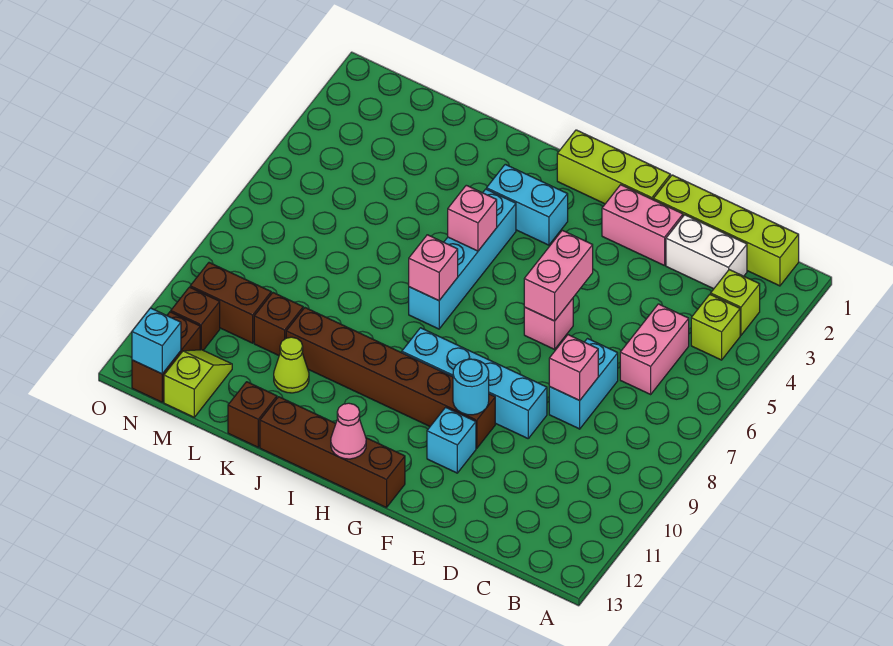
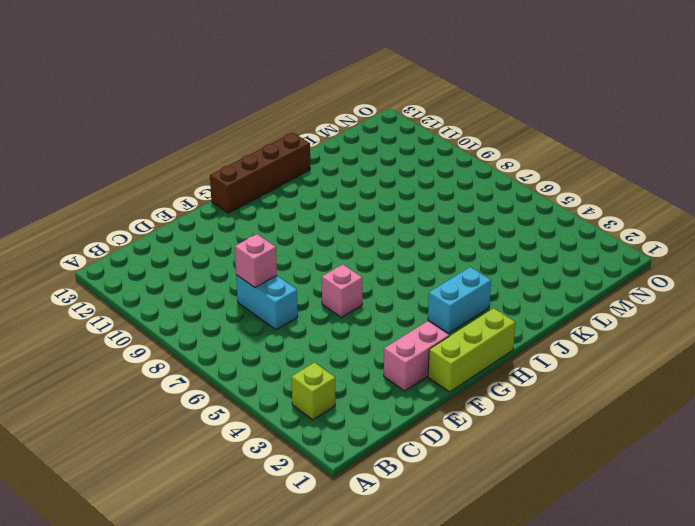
none -> lime 1x4 brick [653,175,799,286]
none -> lime 1x1 brick [691,294,740,360]
none -> white 1x2 brick [666,215,747,289]

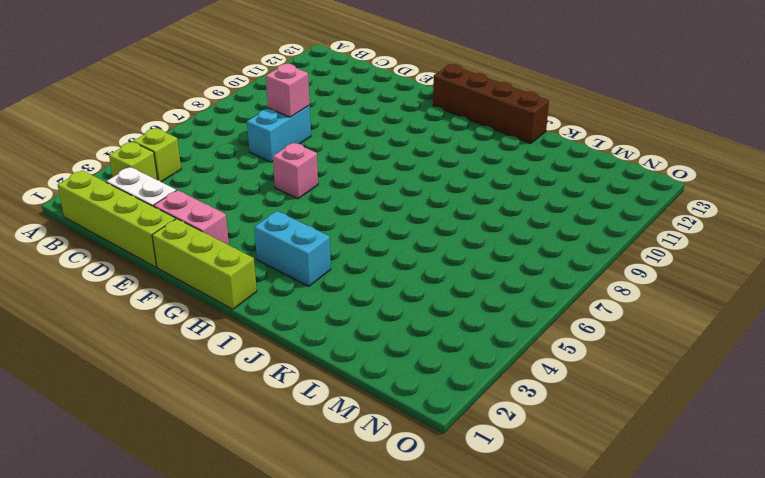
none -> pink 1x2 brick [620,304,689,394]
none -> cyan 1x4 brick [402,328,547,438]
none -> brown 1x6 brick [286,308,495,448]

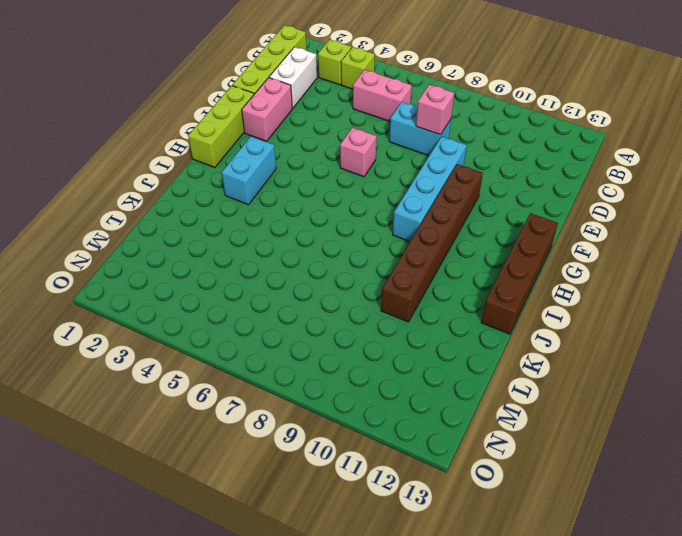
none -> cyan 1x1 brick [427,407,476,473]
none -> cyan 1x4 brick [409,189,516,329]
none -> lime 1x1 cone [274,337,309,393]

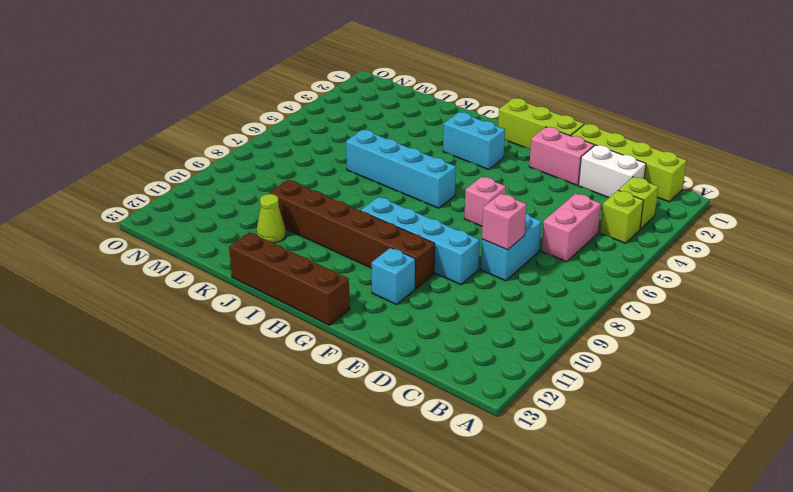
cyan 1x4 brick [346,130,456,208] -> cyan 1x4 brick turned to [409,189,516,329]
none -> brown 1x1 brick [228,382,277,447]
none -> brown 1x1 brick [254,293,303,355]
none -> brown 1x2 brick [190,263,271,343]

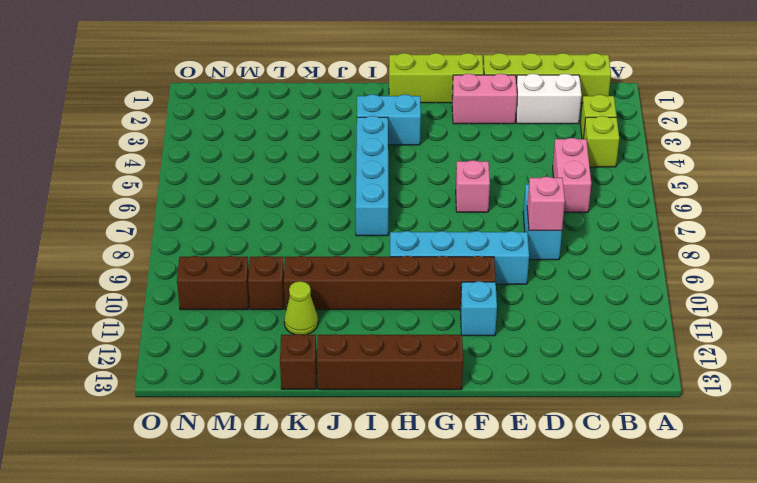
none -> lime 1x2 slope [164,350,232,417]
none -> brown 1x1 brick [171,287,220,350]
none -> brown 1x2 brick [132,312,200,402]

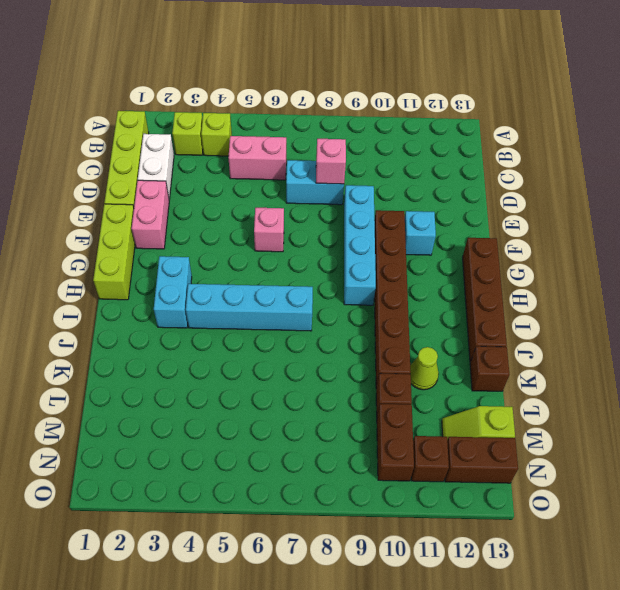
none -> pink 1x2 brick [524,230,593,321]
none -> cyan 1x1 round brick [453,359,489,415]
none -> pink 1x1 cone [331,403,366,459]

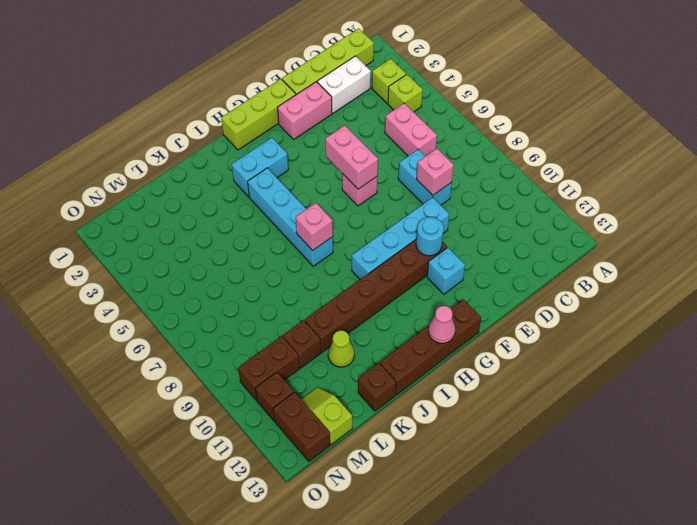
none -> pink 1x1 brick [448,185,497,251]
none -> cyan 1x1 brick [132,308,181,374]

